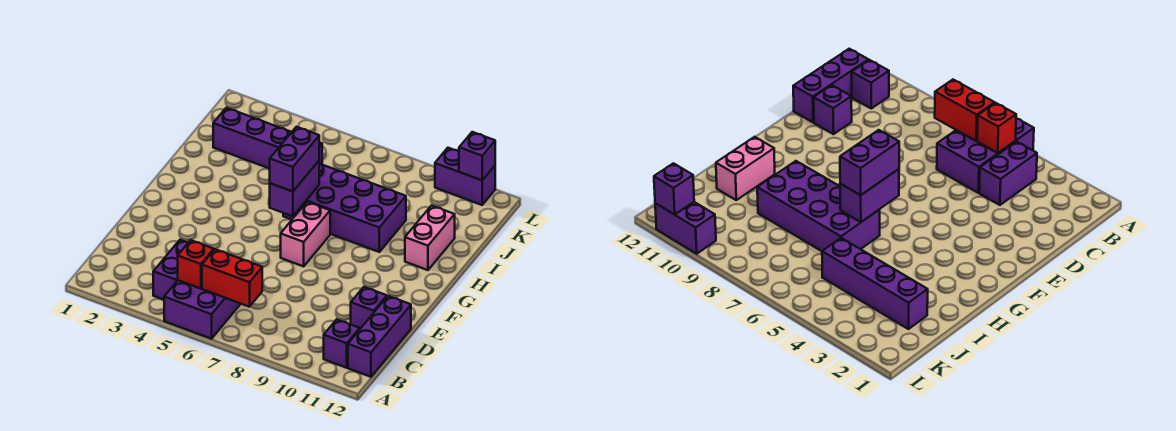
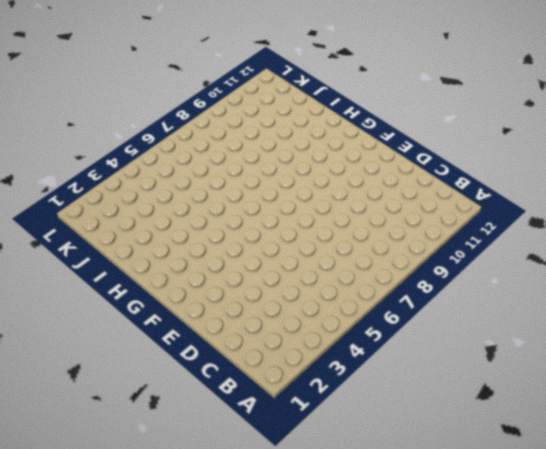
none -> purple 2x3 brick [164,280,240,339]
none -> purple 1x2 brick [153,240,189,300]
none -> purple 1x1 brick [324,319,360,368]

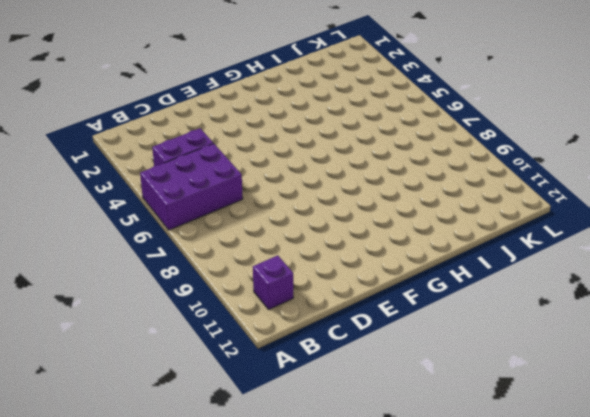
none -> purple 1x3 brick [348,296,411,377]
none -> purple 1x1 brick [351,287,387,329]
none -> pink 1x2 brick [281,202,330,266]

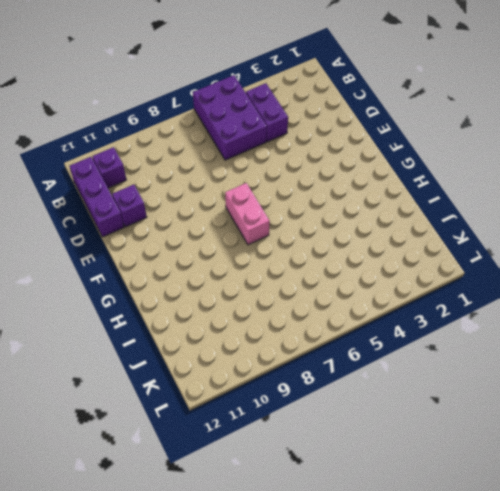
none -> purple 2x4 brick [283,163,406,252]
none -> pink 1x2 brick [405,206,455,270]
none -> purple 1x4 brick [213,108,322,169]

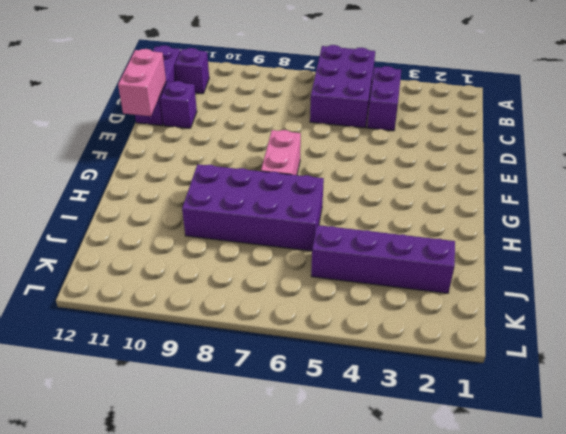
pink 1x2 brick [118,49,166,116] -> pink 1x2 brick moved to [405,206,455,270]
none -> purple 1x2 brick [435,148,495,205]
none -> red 1x1 brick [178,240,214,289]
none -> red 1x2 brick [202,249,262,307]

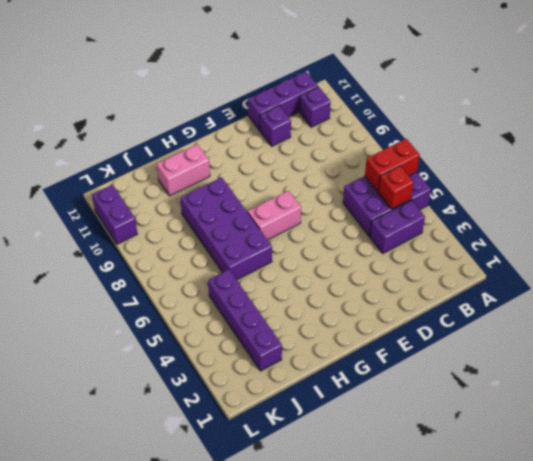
red 1x2 brick [365,139,420,192] -> red 1x2 brick turned to [202,249,262,307]
none -> purple 1x2 brick [270,161,319,216]
none -> purple 1x1 brick [459,132,495,180]
none -> purple 1x2 brick [270,127,319,192]

